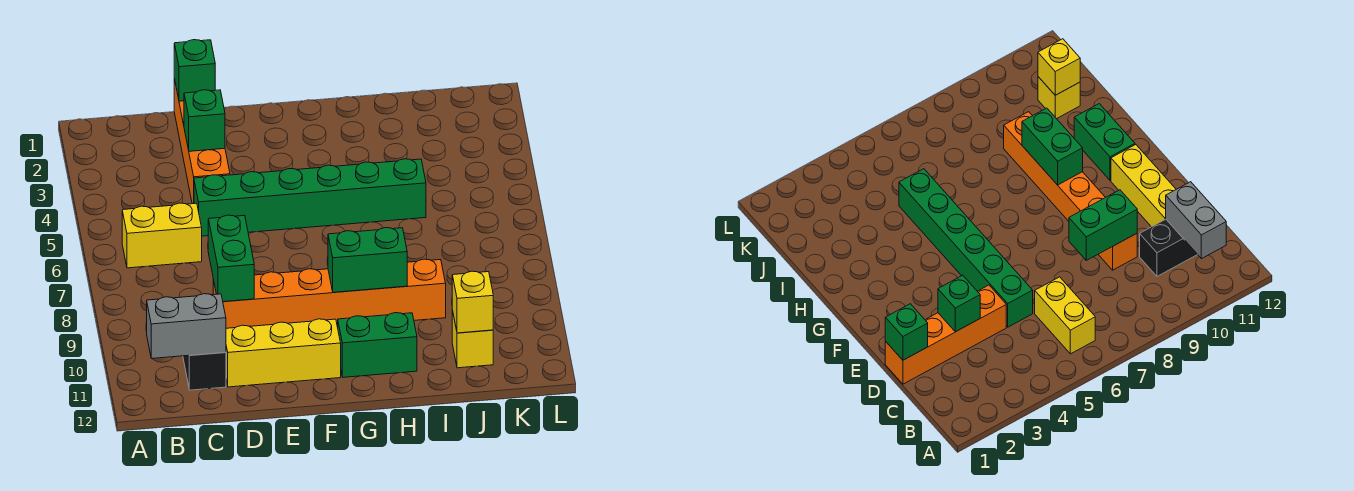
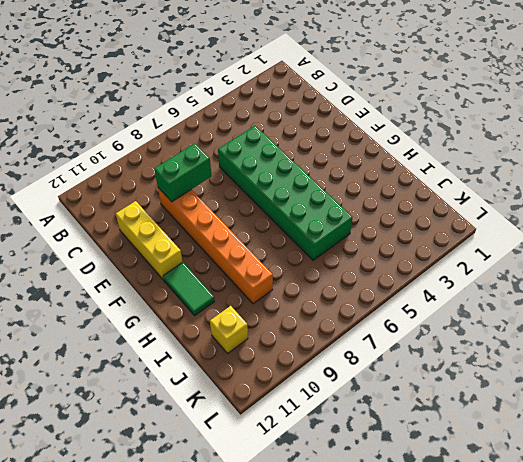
green 2x6 brick [218,126,353,260] -> green 1x6 brick [194,159,426,236]
green 1x2 tile [163,263,215,316] -> green 1x2 brick [338,313,417,377]
none -> yellow 1x2 brick [122,203,202,268]
none -> black 1x2 brick [183,352,226,390]
none -> orange 1x4 brick [174,79,230,204]

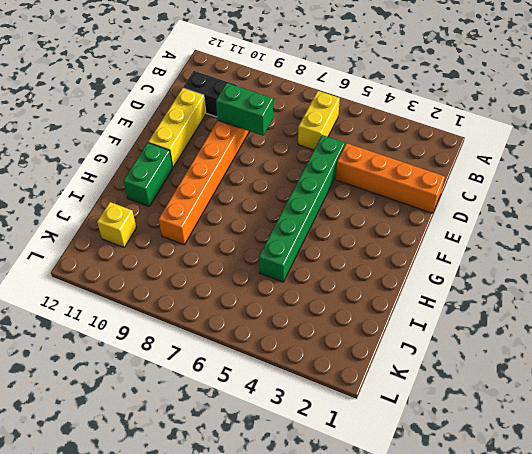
none -> grey 1x2 brick [147,294,226,359]
none -> green 1x1 brick [174,40,215,101]
none -> green 1x1 brick [184,90,225,151]

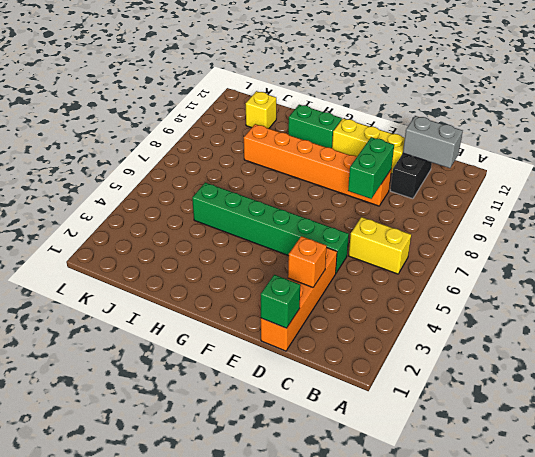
orange 1x1 brick [288,236,327,287] -> green 1x1 brick [184,90,225,151]
none -> green 1x2 brick [328,228,407,292]
none -> yellow 1x1 brick [452,271,493,333]

